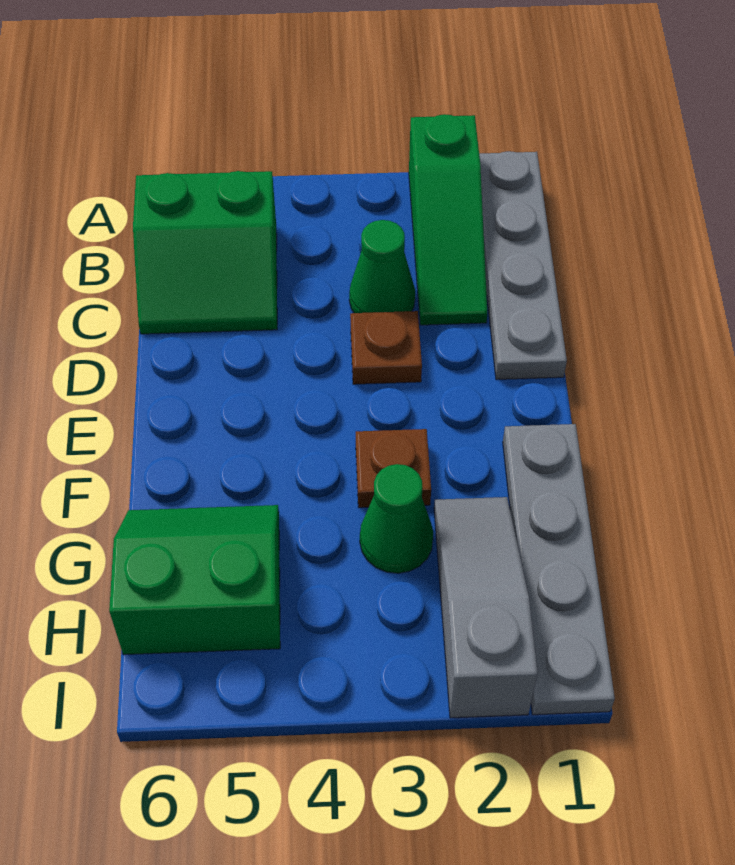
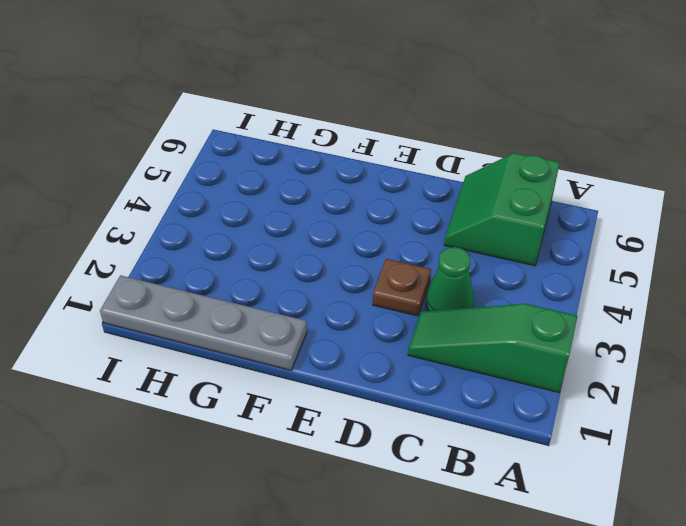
none -> grey 1x4 plate [479,151,567,380]
none -> brown 1x1 plate [356,429,431,508]

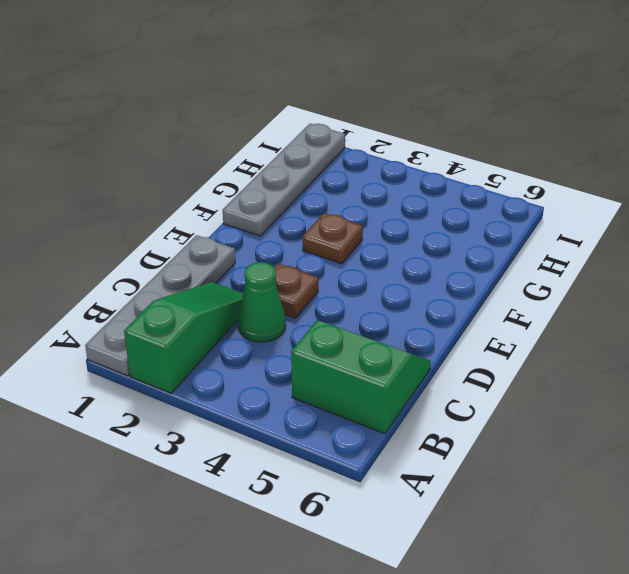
none -> grey 1x3 slope [434,497,538,718]
none -> green 1x1 cone [360,464,433,573]

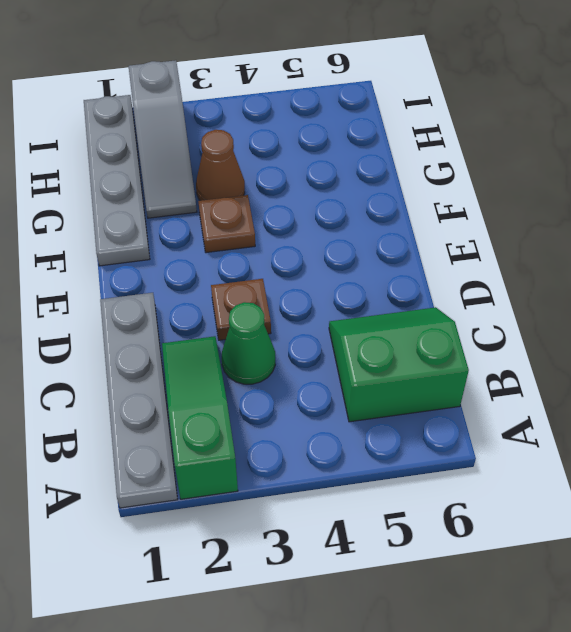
brown 1x1 cone [196,130,245,201] -> green 1x1 cone [360,464,433,573]
none -> green 2x2 slope [109,505,280,655]

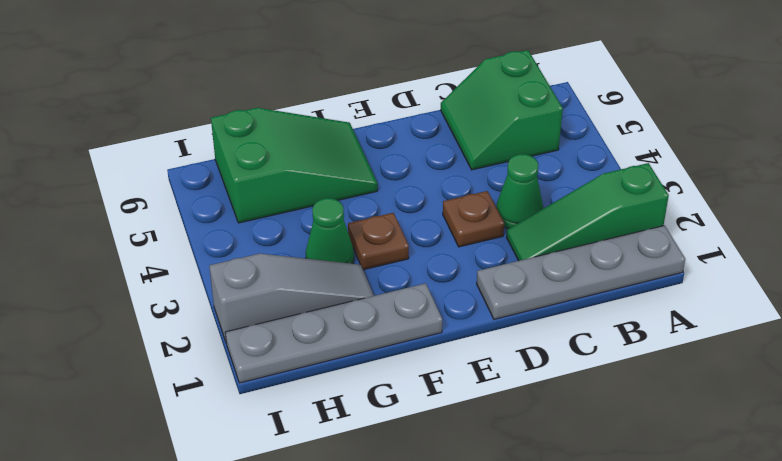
green 2x3 slope [211,108,378,223] -> green 2x2 slope [109,505,280,655]

